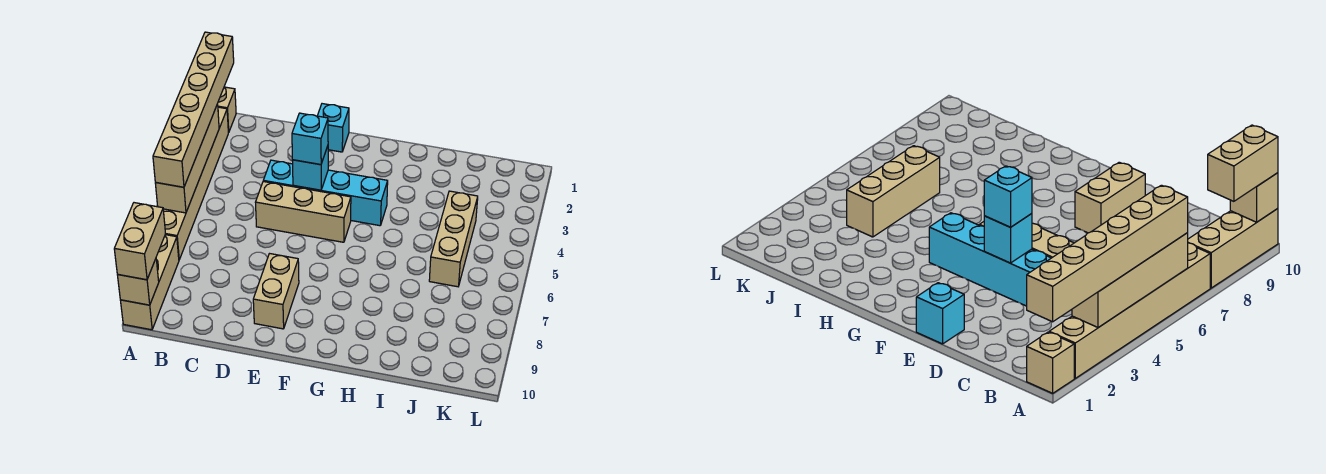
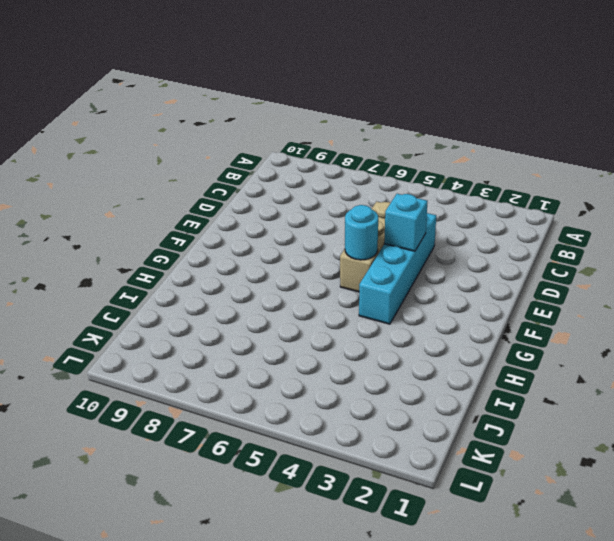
cyan 1x1 round brick [345,205,378,260] -> none
none -> tan 1x1 brick [218,87,236,132]
none -> tan 1x6 brick [163,107,229,259]
none -> tan 1x3 brick [120,235,179,330]

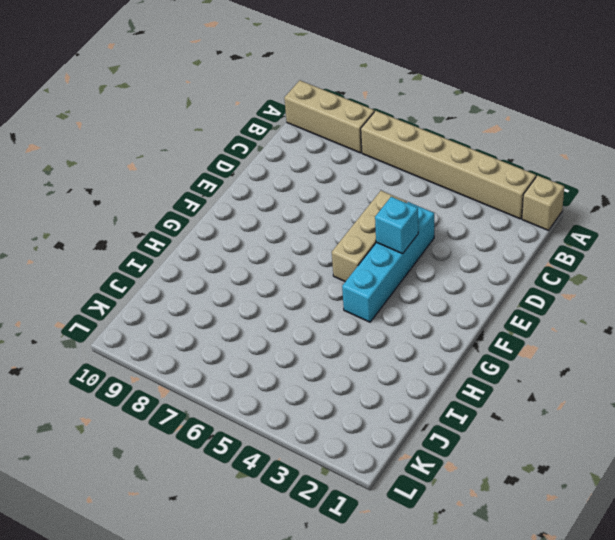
none -> cyan 1x1 brick [318,104,349,152]
none -> tan 1x2 brick [253,254,299,329]
none -> tan 1x3 brick [429,191,478,287]

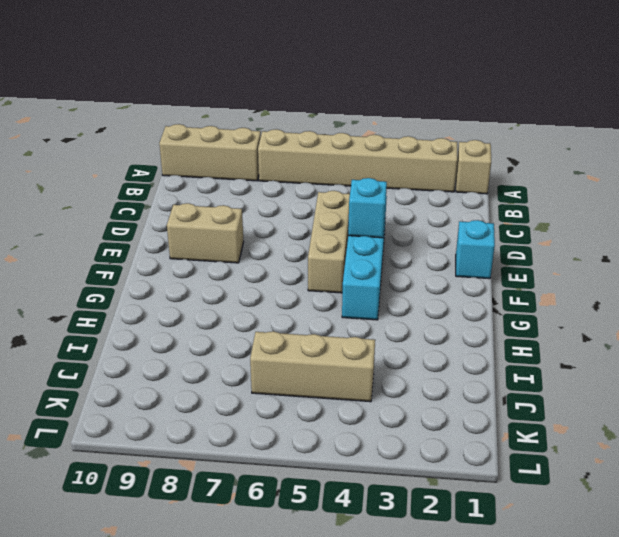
none -> tan 1x4 brick [155,104,219,213]
none -> tan 1x1 brick [118,259,159,305]
none -> tan 1x6 brick [153,32,234,187]

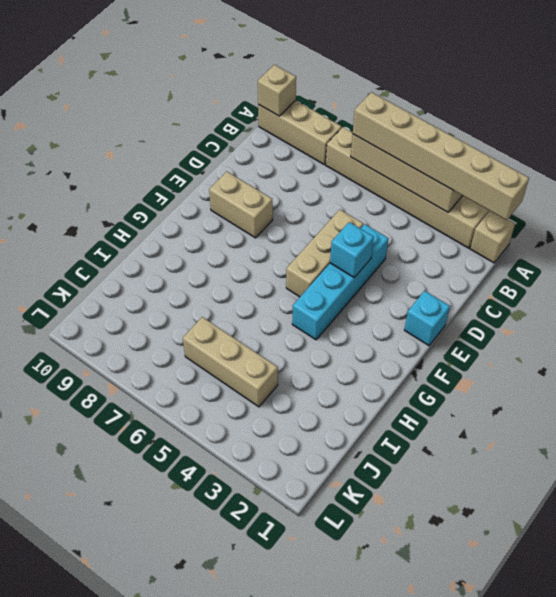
none -> tan 1x2 brick [114,203,166,280]
none -> cyan 1x1 brick [292,113,328,165]

